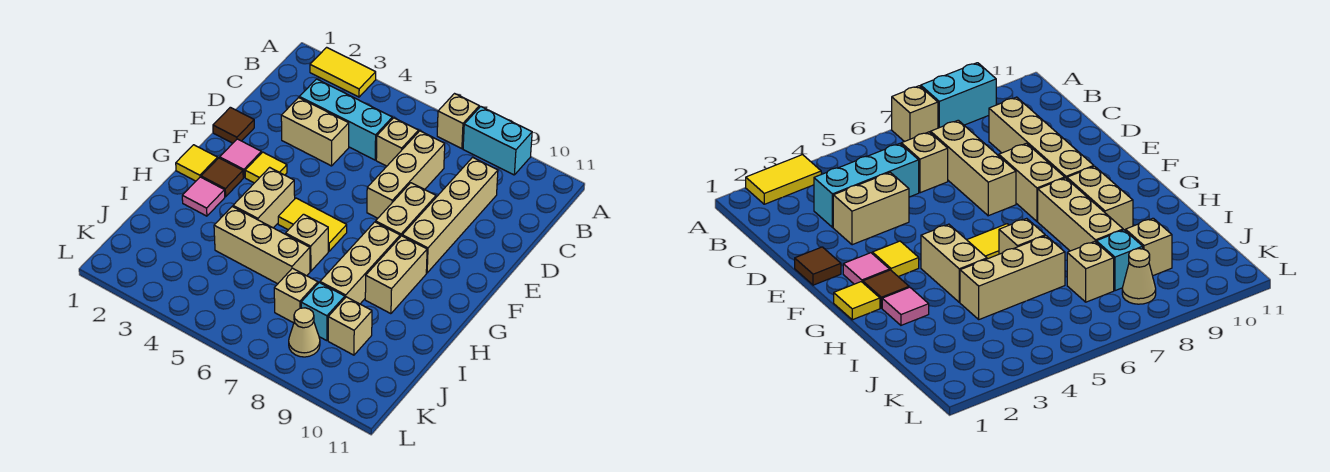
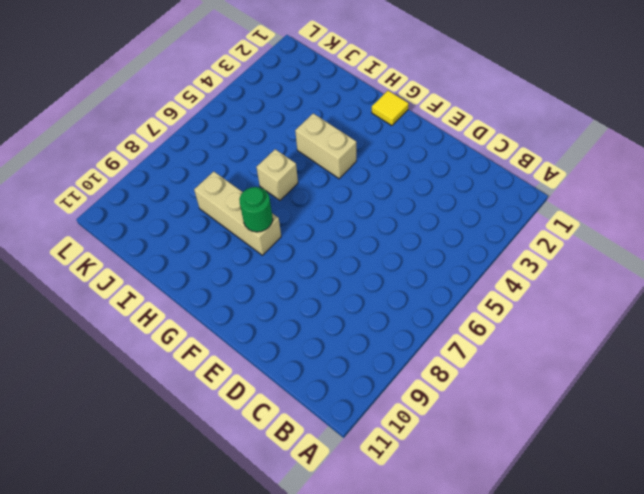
green 1x1 round brick [239,187,273,232] -> none
none -> yellow 1x2 tile [310,47,376,97]
none -> tan 1x1 brick [437,94,479,149]
none -> cyan 1x2 brick [463,106,532,175]

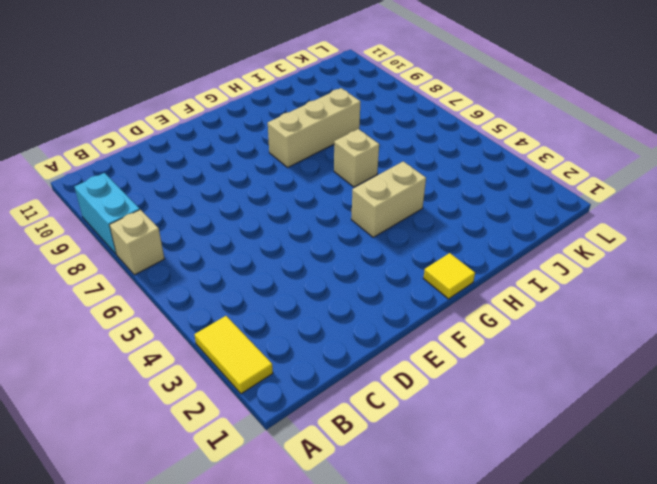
none -> cyan 1x3 brick [299,79,392,160]
none -> tan 1x1 brick [376,118,419,166]
none -> tan 1x3 brick [367,131,445,218]

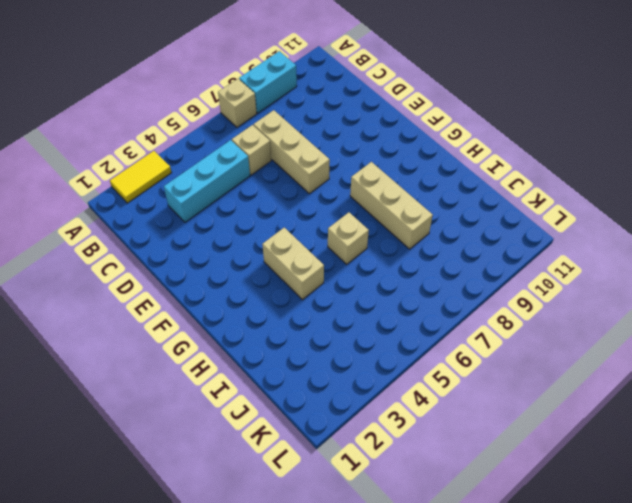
none -> tan 1x4 brick [402,157,498,273]
none -> tan 1x2 brick [281,98,349,166]
none -> brown 1x1 tile [213,107,254,143]

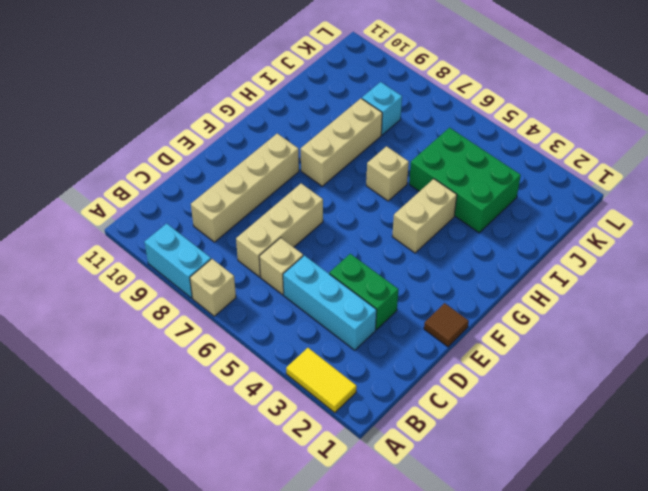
green 1x2 brick [329,254,398,330] -> tan 1x2 brick [281,98,349,166]
green 2x3 brick [409,128,521,233] -> tan 1x3 brick [214,207,310,284]
none -> tan 1x2 brick [376,183,436,237]
none -> pink 1x1 tile [220,139,261,177]
none -> yellow 1x1 tile [245,152,287,183]

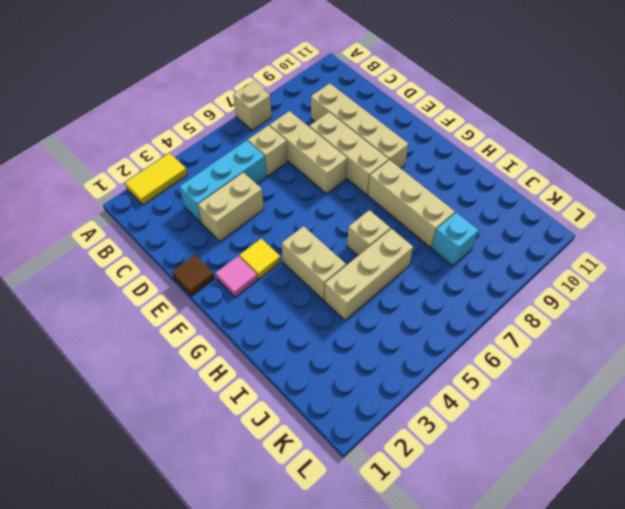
tan 1x3 brick [309,112,389,195] -> tan 1x2 brick [376,183,436,237]
none -> cyan 1x2 brick [463,106,532,175]
none -> yellow 1x1 tile [176,145,218,181]
none -> brown 1x1 tile [201,158,243,197]

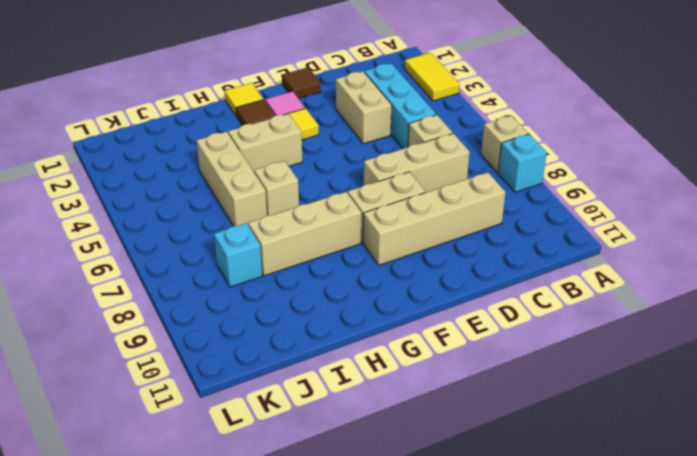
cyan 1x1 brick [498,134,547,192] -> cyan 1x2 brick [463,106,532,175]
none -> yellow 1x2 tile [278,198,347,251]
none -> tan 1x2 brick [365,236,427,314]
none -> pink 1x1 tile [182,177,225,216]

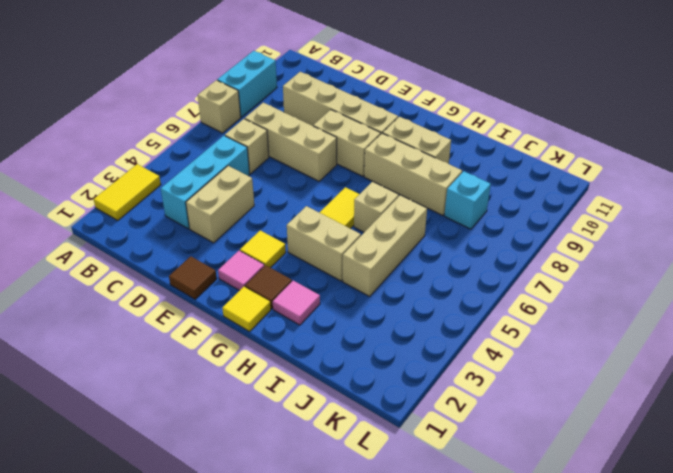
none -> tan 1x1 brick [274,268,318,323]
none -> tan 1x1 brick [328,297,372,355]
none -> tan 1x1 cone [289,308,320,357]

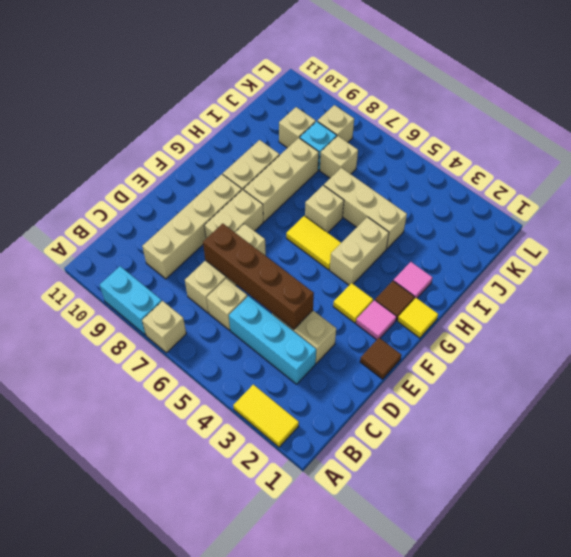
brown 1x4 brick [203,224,314,329] -> none
tan 1x1 brick [318,105,354,142] -> tan 1x1 cone [289,308,320,357]

